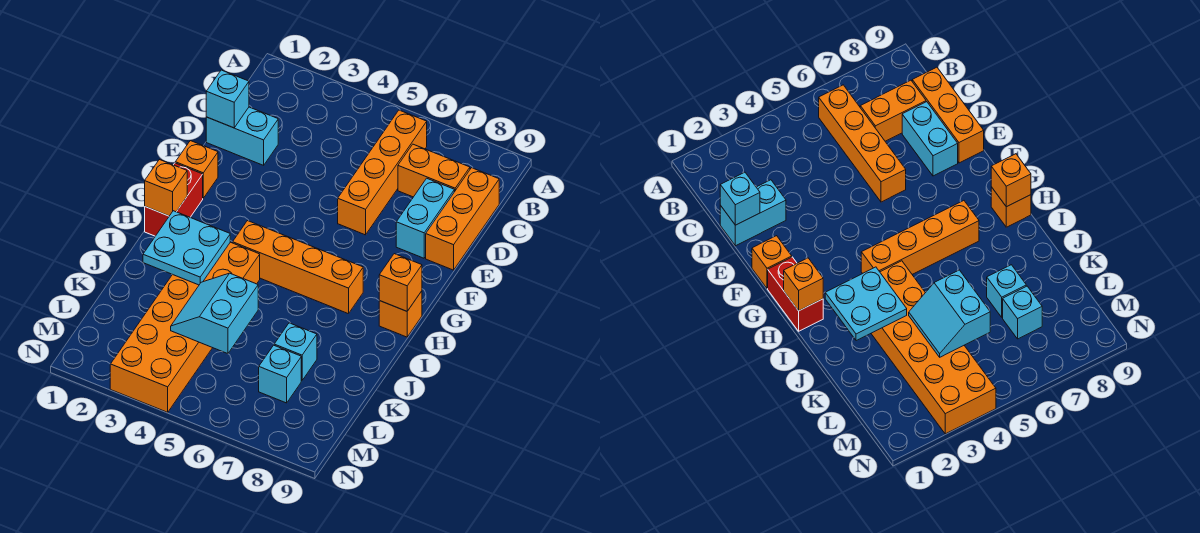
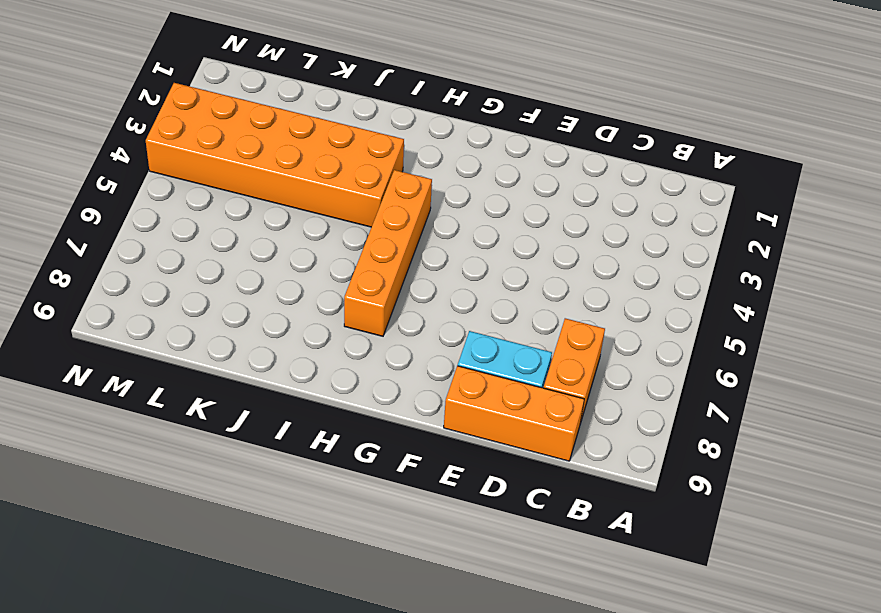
none -> orange 1x4 brick [338,110,427,235]
none -> cyan 1x2 brick [206,107,278,165]
none -> orange 1x1 brick [175,141,218,198]

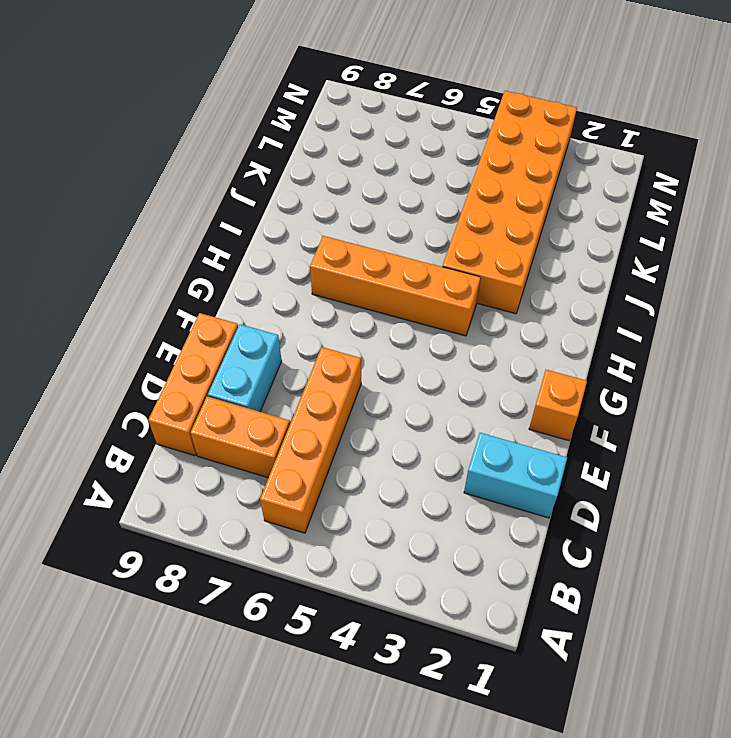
none -> red 1x2 brick [145,163,203,236]
none -> orange 1x1 brick [379,291,422,337]
none -> cyan 1x1 brick [274,323,317,381]

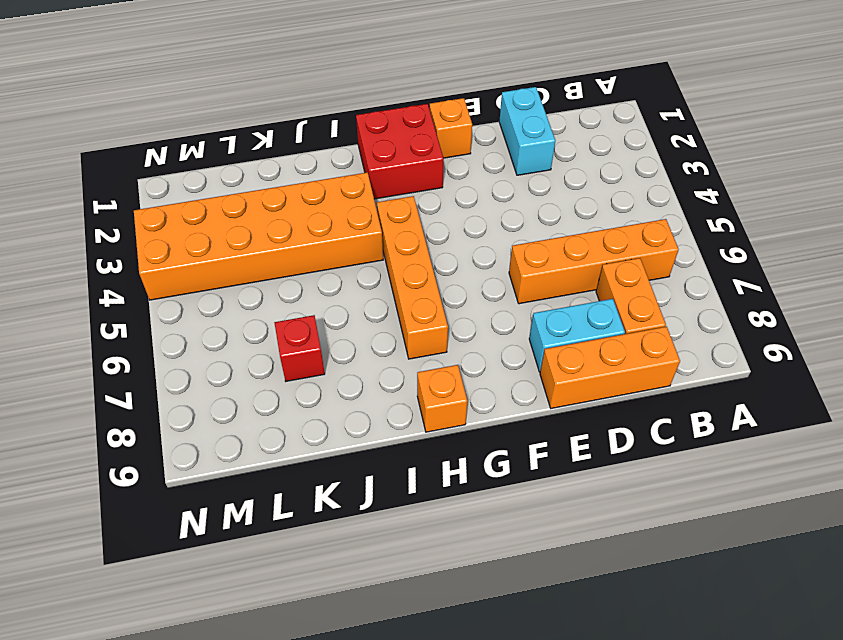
red 2x2 brick [356,104,444,199] -> red 1x2 brick [145,163,203,236]
red 1x1 brick [274,315,325,381] -> cyan 1x1 brick [274,323,317,381]
none -> cyan 1x1 brick [259,345,301,403]
none -> cyan 1x1 brick [206,70,249,128]
none -> orange 1x1 brick [145,160,187,216]

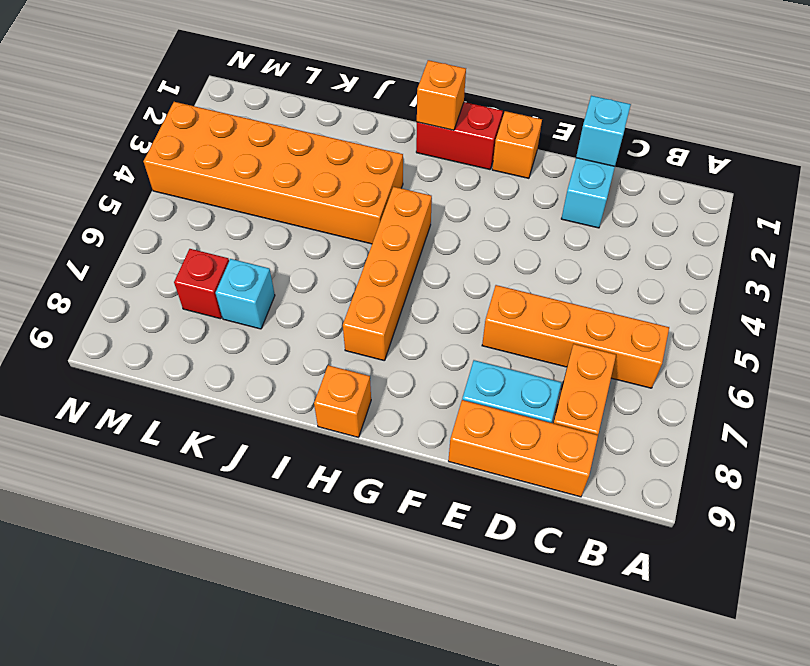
red 1x1 brick [174,249,229,319] -> cyan 1x1 brick [259,345,301,403]
none -> orange 1x1 brick [379,254,422,311]
none -> cyan 2x2 plate [143,211,230,285]
none -> cyan 2x2 slope [171,273,258,354]

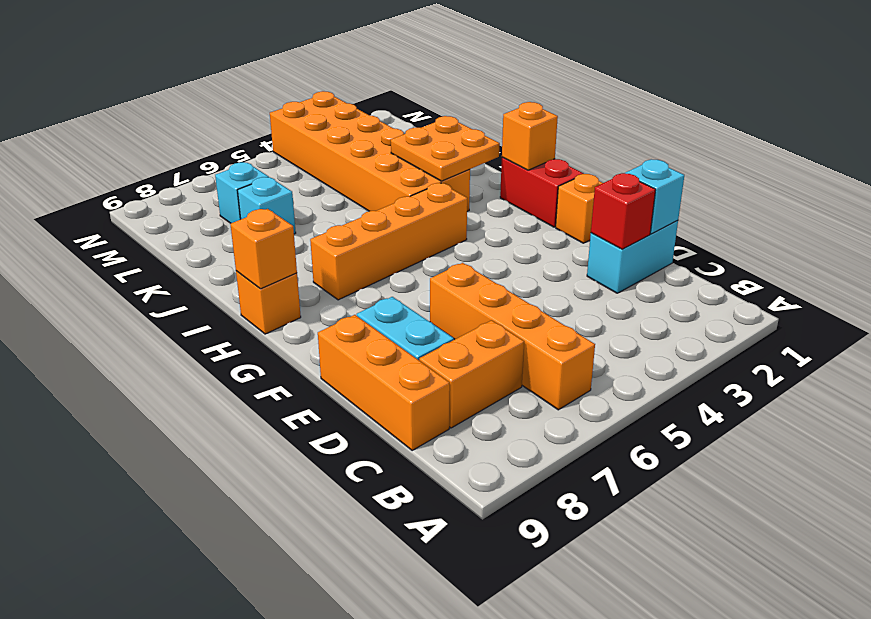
red 1x1 brick [591,173,656,249] -> none
orange 2x2 plate [391,116,500,181] -> cyan 2x2 plate [143,211,230,285]
none -> cyan 2x2 slope [171,273,258,354]

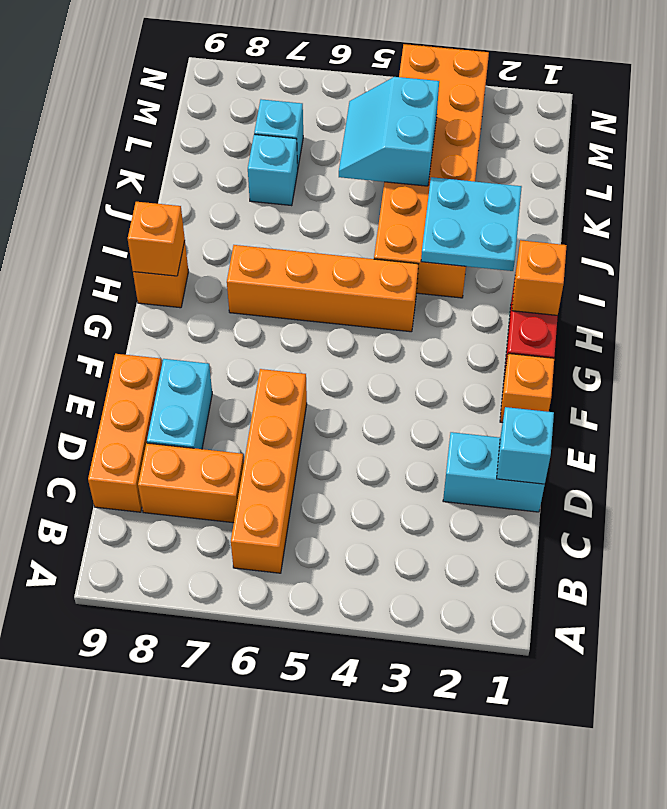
cyan 2x2 slope [339,77,439,186] -> cyan 2x2 slope turned to [171,273,258,354]

